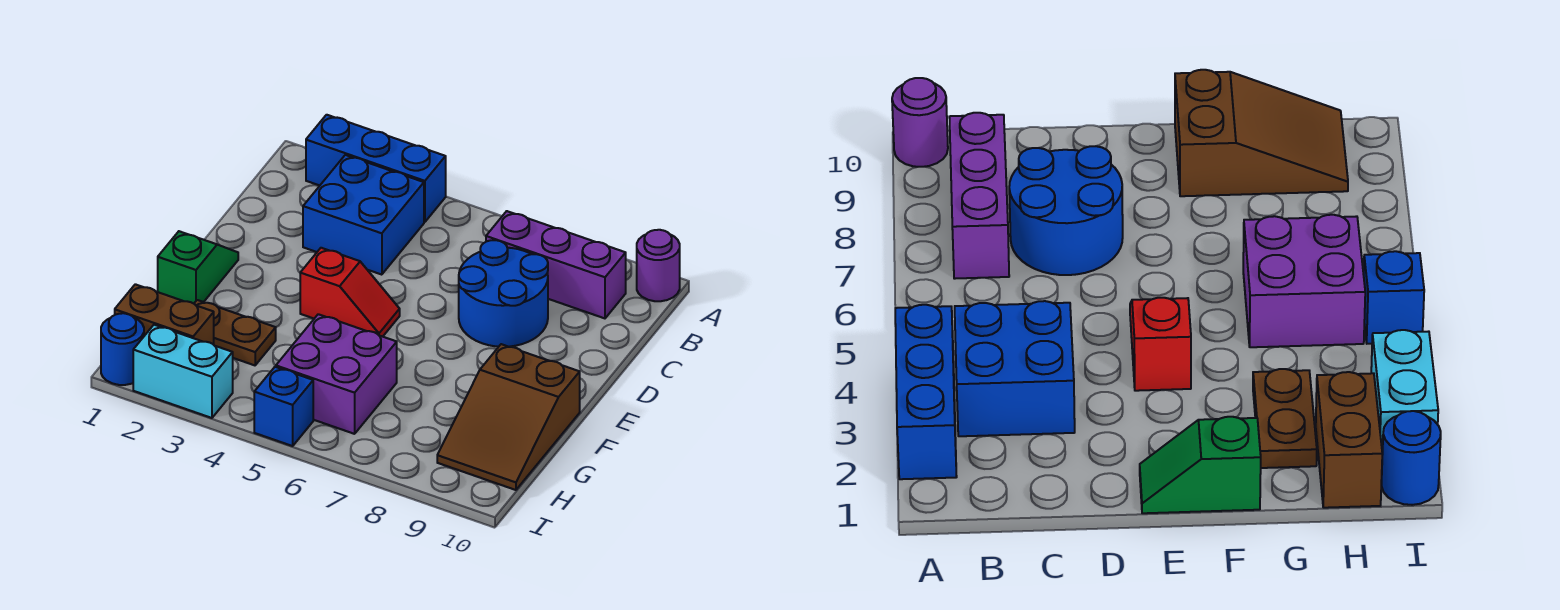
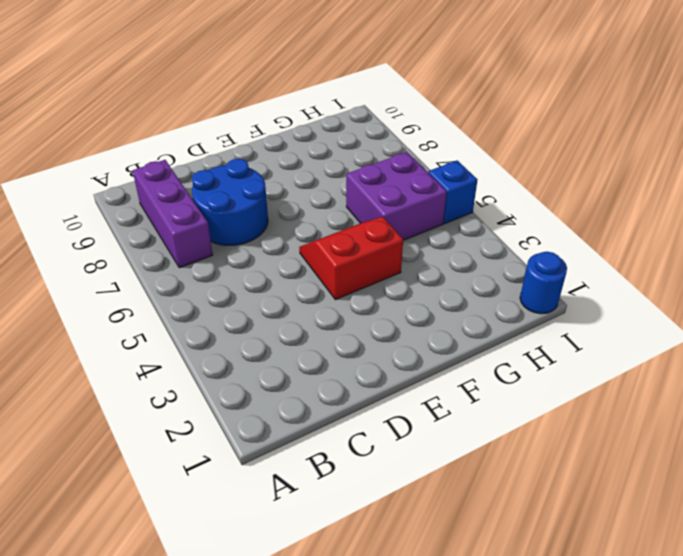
red 2x2 slope [299,217,403,300] -> red 1x2 slope [300,248,400,337]
none -> blue 1x3 brick [306,115,446,222]
none -> purple 1x1 round brick [637,230,680,301]
none -> blue 2x2 brick [303,155,424,275]

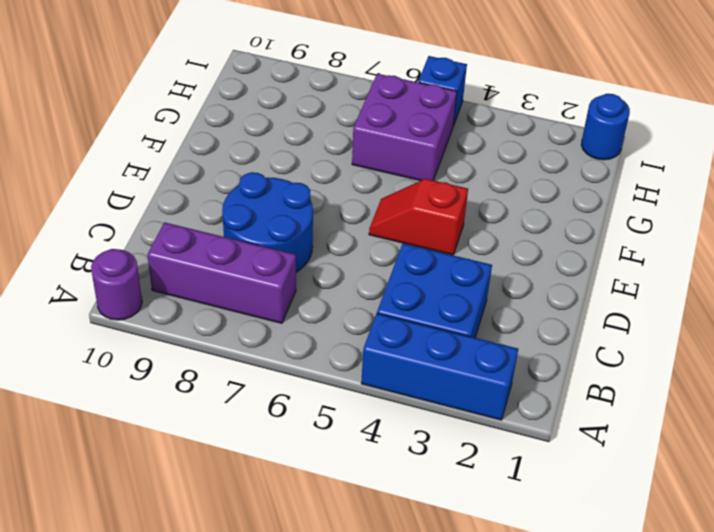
none -> green 1x2 slope [158,231,238,304]
none -> brown 2x3 slope [437,344,580,490]
none -> brown 1x2 plate [194,300,276,365]

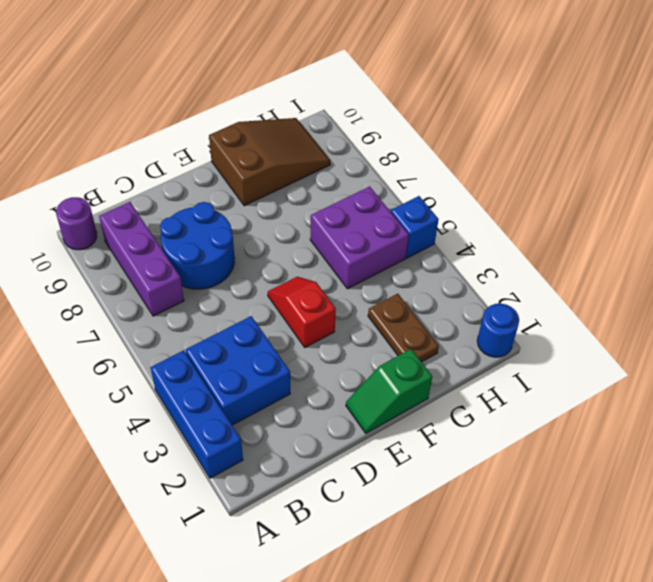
none -> brown 1x2 brick [115,284,214,345]
none -> cyan 1x2 brick [133,325,233,418]

